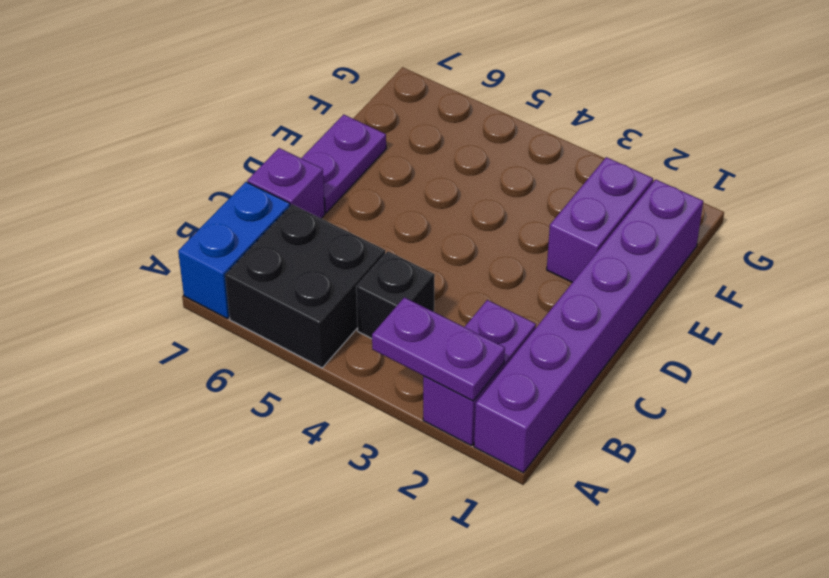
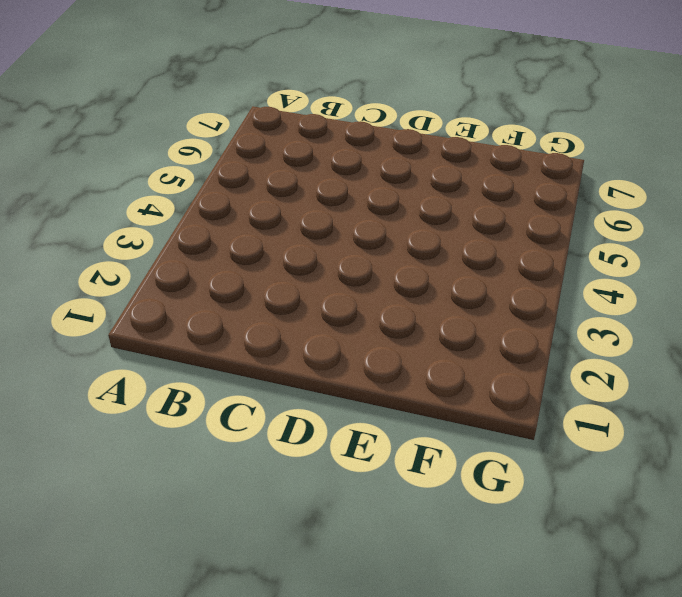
none -> purple 1x6 brick [474,179,703,473]
none -> purple 1x2 brick [423,300,536,446]

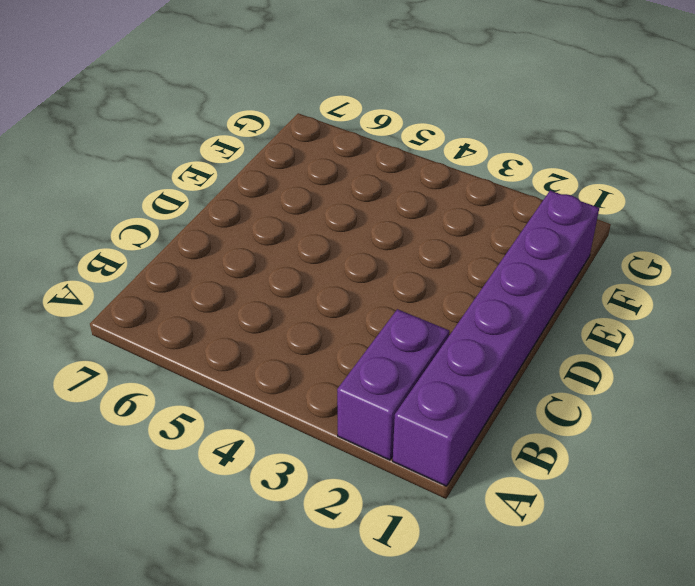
none -> black 2x2 brick [225,204,385,368]
none -> blue 1x2 brick [178,182,290,319]

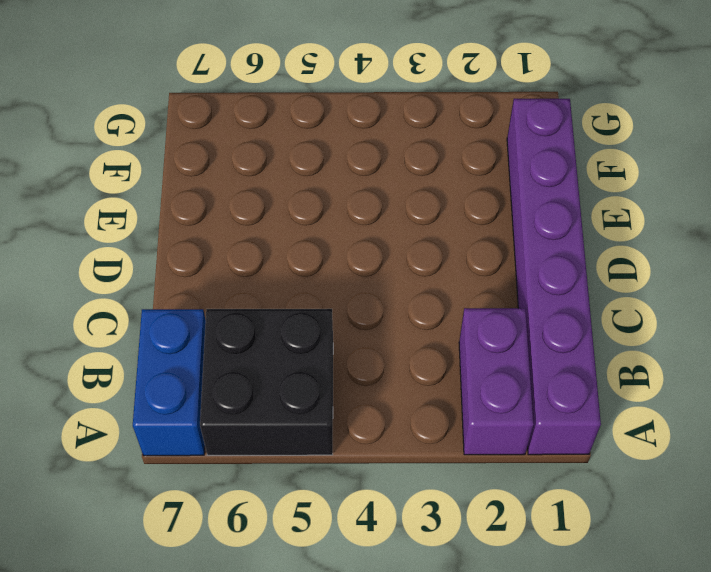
none -> black 1x1 brick [356,251,435,339]
none -> purple 1x1 brick [247,148,325,218]

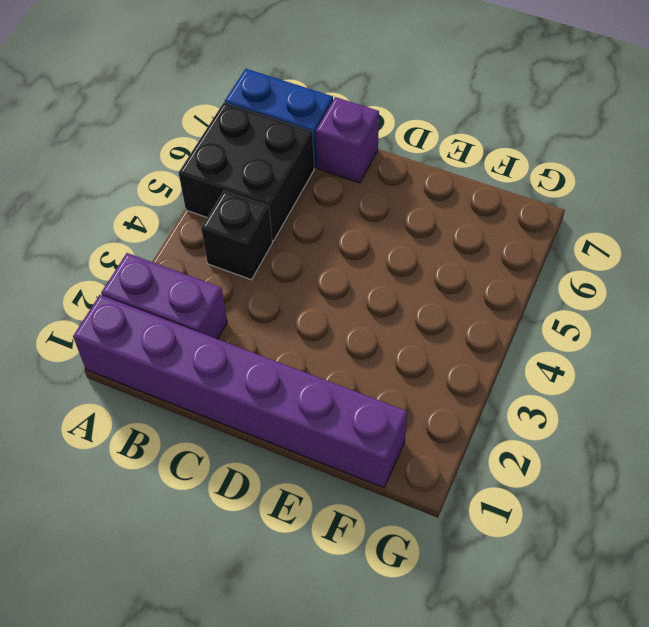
none -> purple 1x2 plate [301,114,386,213]
none -> purple 1x2 brick [547,157,653,282]

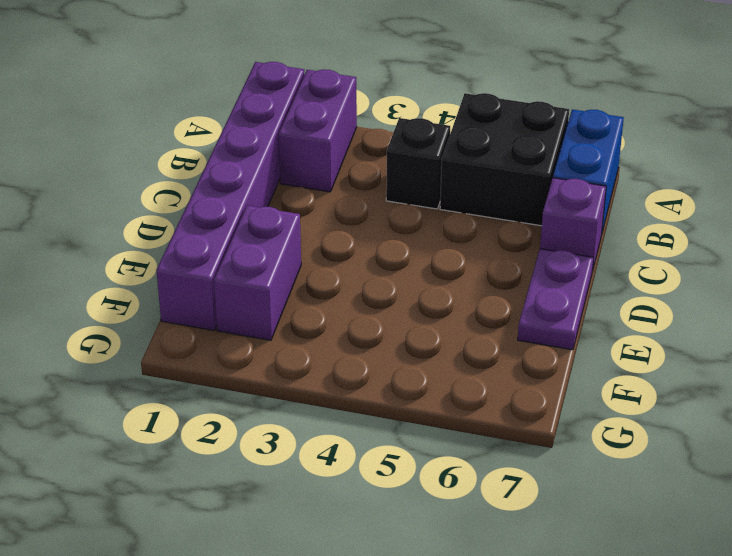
none -> purple 1x2 plate [372,297,505,401]

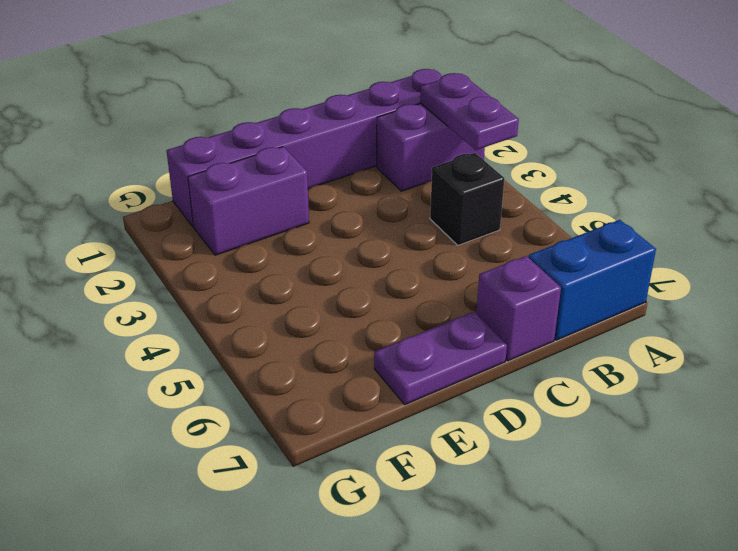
none -> black 2x2 brick [225,204,385,368]

